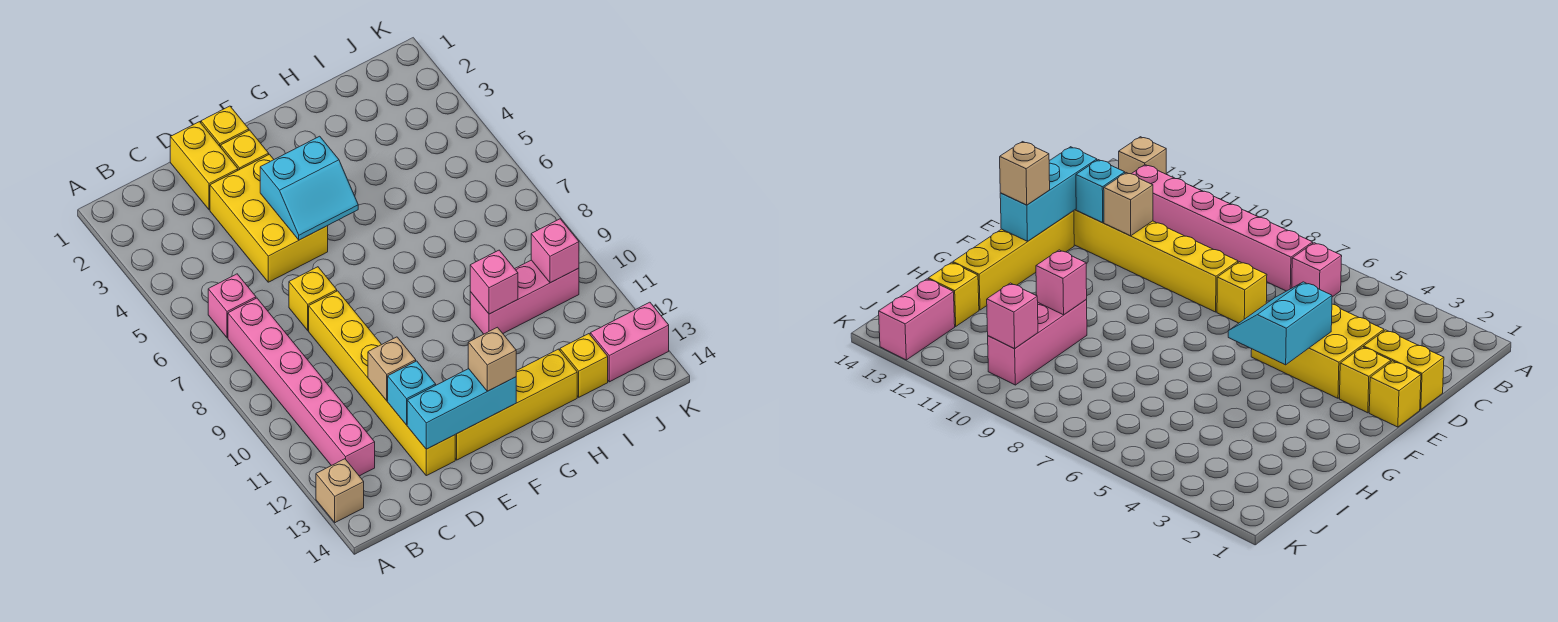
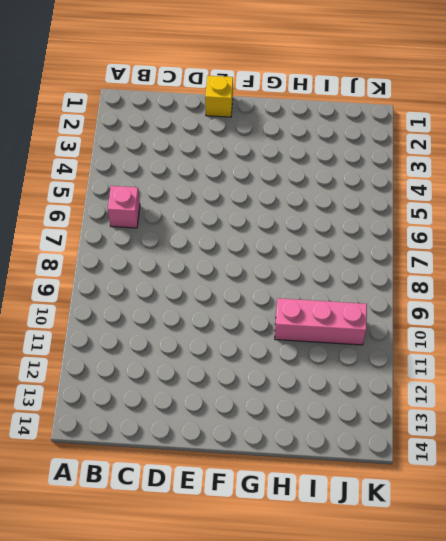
none -> tan 1x1 brick [316,459,364,523]
none -> pink 1x6 brick [228,298,375,476]
none -> yellow 1x2 brick [170,122,238,210]

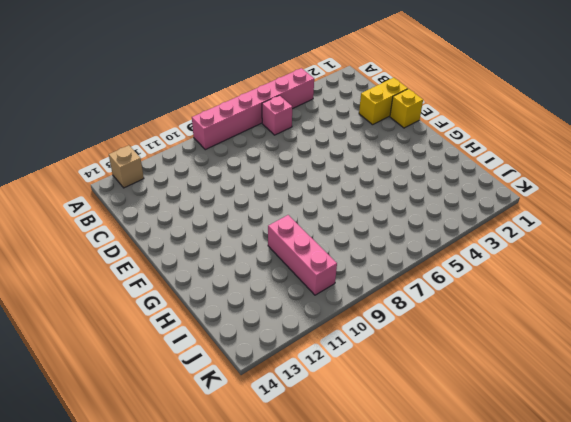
pink 1x6 brick [192,68,314,150] -> pink 1x6 brick moved to [228,298,375,476]
none -> yellow 2x3 brick [210,154,328,282]
none -> yellow 1x1 brick [289,267,337,330]
none -> yellow 1x6 brick [309,291,455,476]

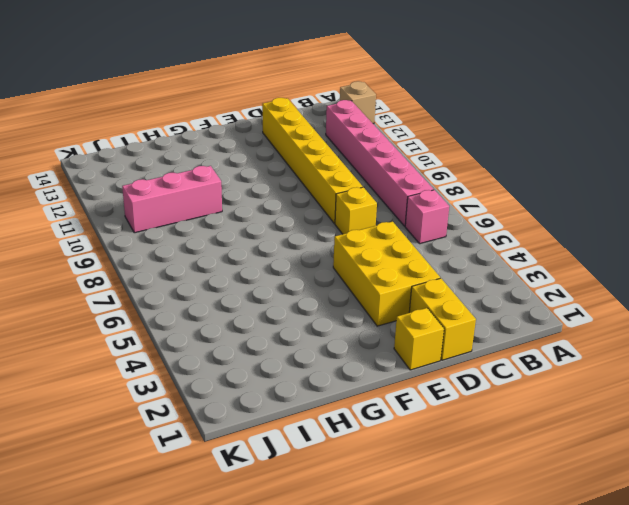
none -> yellow 1x1 brick [221,130,269,170]
none -> yellow 1x4 brick [455,349,577,460]
none -> yellow 1x1 brick [560,334,608,397]

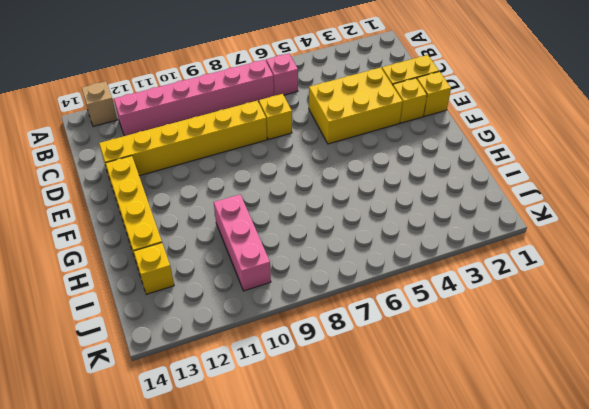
none -> pink 1x2 brick [590,302,669,382]
none -> tan 1x1 brick [368,337,416,401]
none -> cyan 1x1 brick [388,361,436,425]

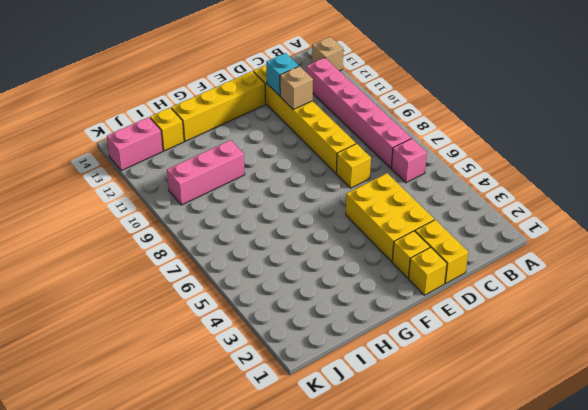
none -> cyan 1x3 brick [407,369,516,449]
none -> cyan 2x2 slope [260,136,358,240]
none -> pink 1x1 brick [470,250,518,314]

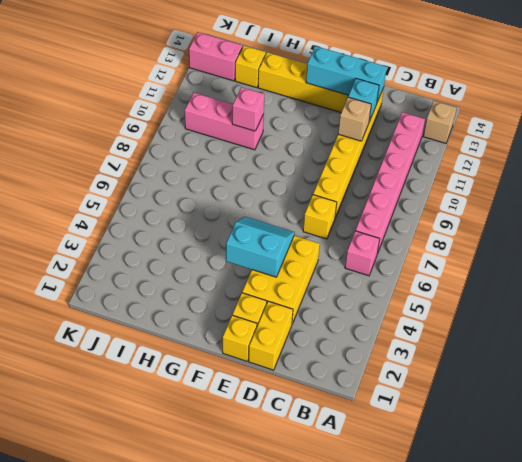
none -> pink 1x1 brick [531,219,579,283]
none -> tan 1x1 brick [468,327,516,391]

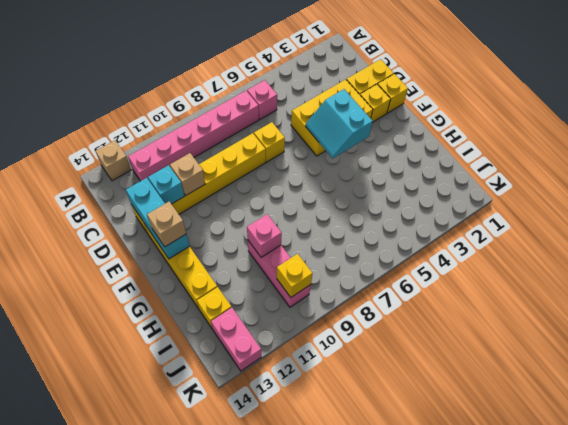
yellow 1x1 brick [277,254,313,297] -> pink 1x1 brick [531,219,579,283]

